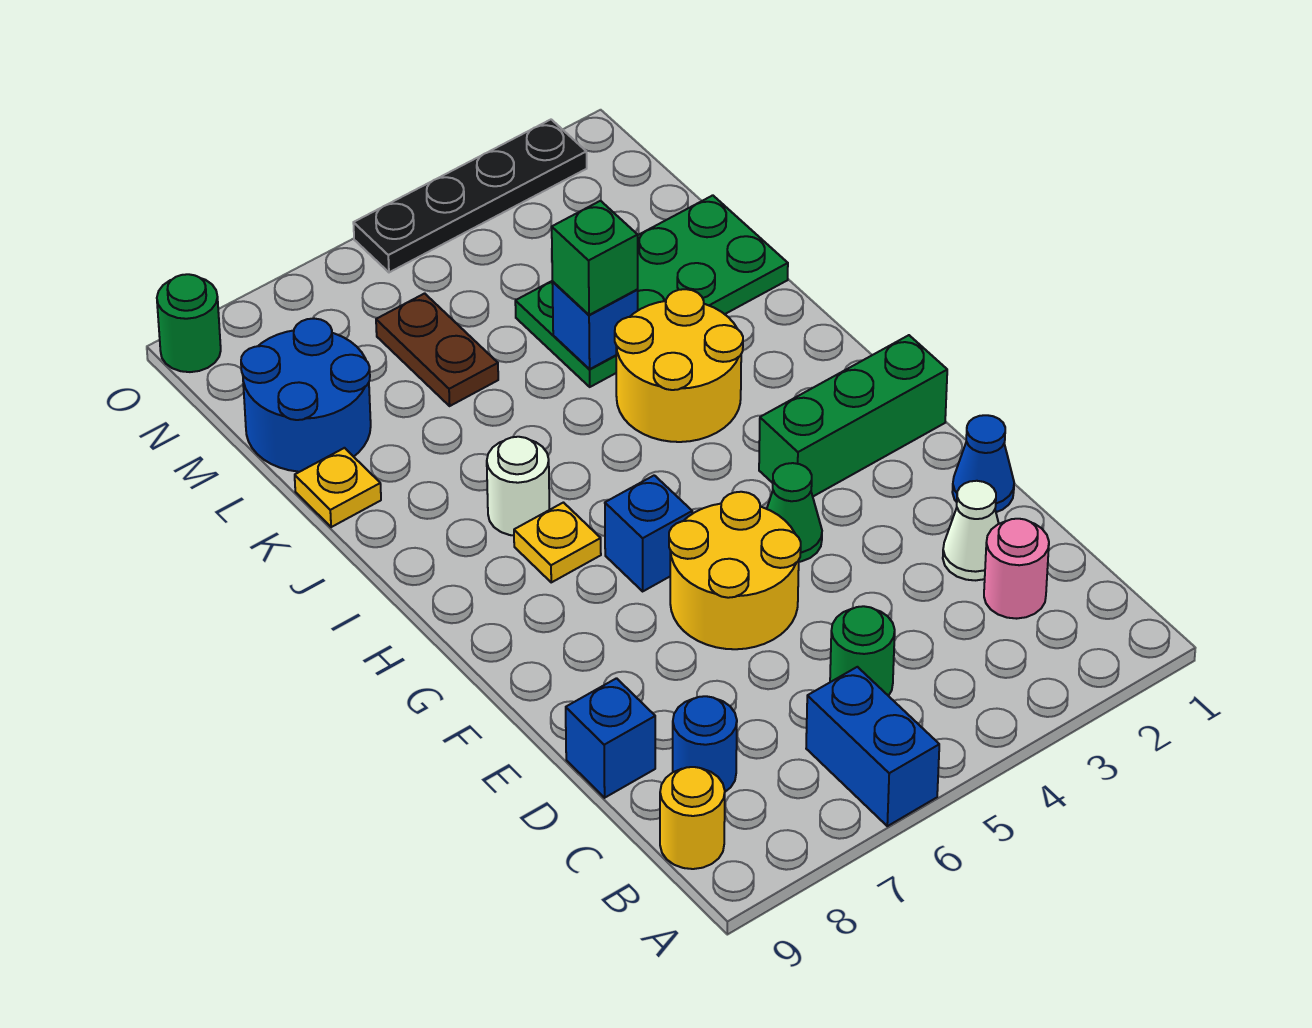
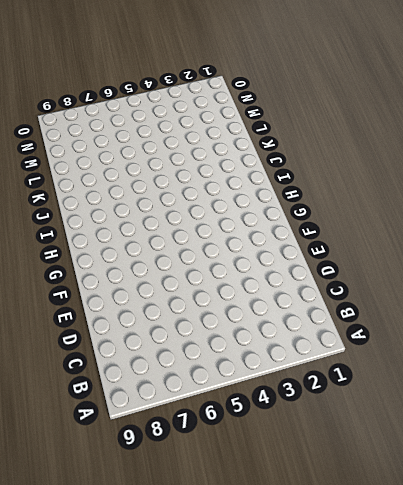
none -> blue 1x2 brick [806,667,939,826]
none -> yellow 1x1 round brick [660,767,725,869]
none -> pink 1x1 round brick [984,519,1049,619]

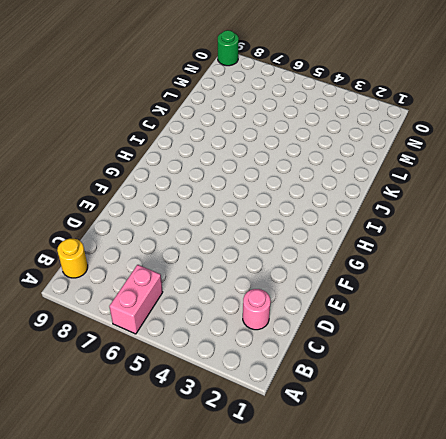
pink 1x2 brick [109,265,163,334] -> blue 1x2 brick [806,667,939,826]
none -> green 1x1 round brick [830,606,895,696]
none -> blue 1x1 round brick [673,696,737,792]
none -> white 1x1 cone [943,481,999,580]

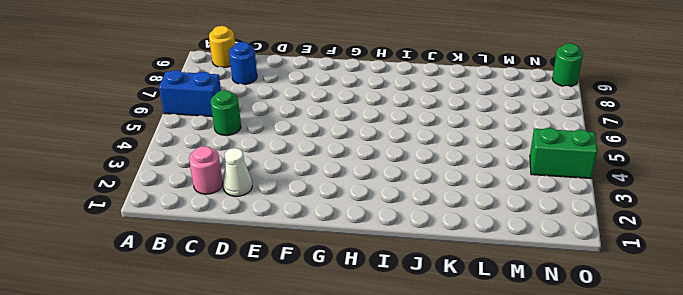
green 1x2 brick [530,128,597,179] -> black 1x4 plate [353,120,587,272]
none -> blue 1x1 brick [566,678,655,798]
none -> blue 1x1 cone [952,415,1014,512]
none -> yellow 2x2 round brick [669,492,801,649]

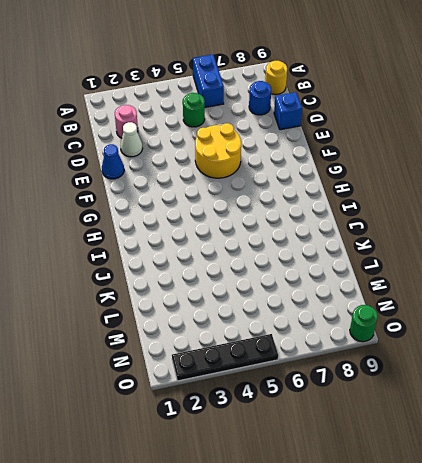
none -> green 1x1 cone [767,463,822,562]
none -> green 1x3 brick [759,335,947,496]
none -> blue 1x1 brick [605,475,692,591]

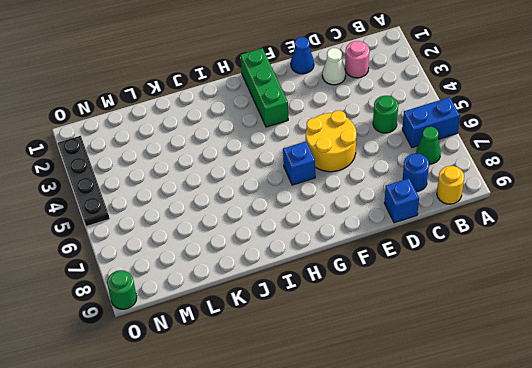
green 1x1 cone [416,127,441,164] -> green 1x1 cone moved to [767,463,822,562]
none -> yellow 1x1 plate [514,503,601,582]
none -> yellow 2x2 round brick [615,289,743,442]
none -> white 1x1 round brick [487,437,549,535]

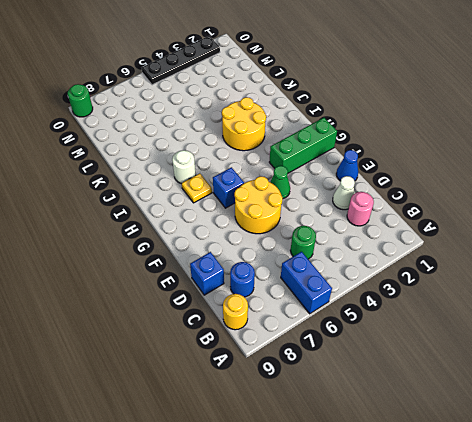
none -> green 2x4 plate [515,195,788,387]
none -> yellow 1x1 plate [295,448,381,527]
none -> brown 1x2 plate [376,293,498,406]

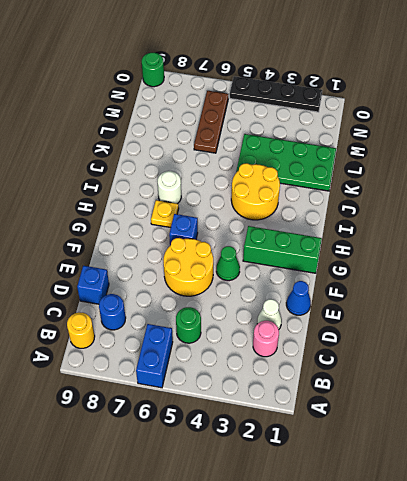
brown 1x3 plate [194,91,228,153] -> brown 1x2 plate [376,293,498,406]
none -> yellow 1x1 plate [295,448,381,527]
none -> blue 2x2 round brick [241,319,371,472]
none -> blue 1x1 brick [552,282,638,369]

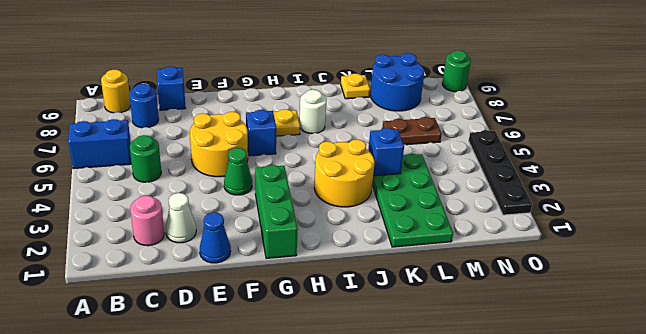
none -> green 1x1 brick [552,201,638,315]

